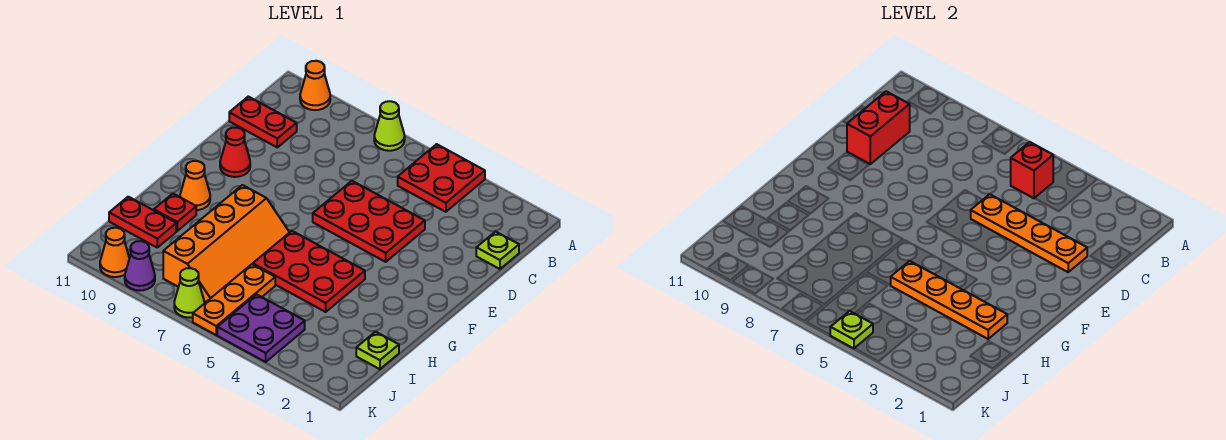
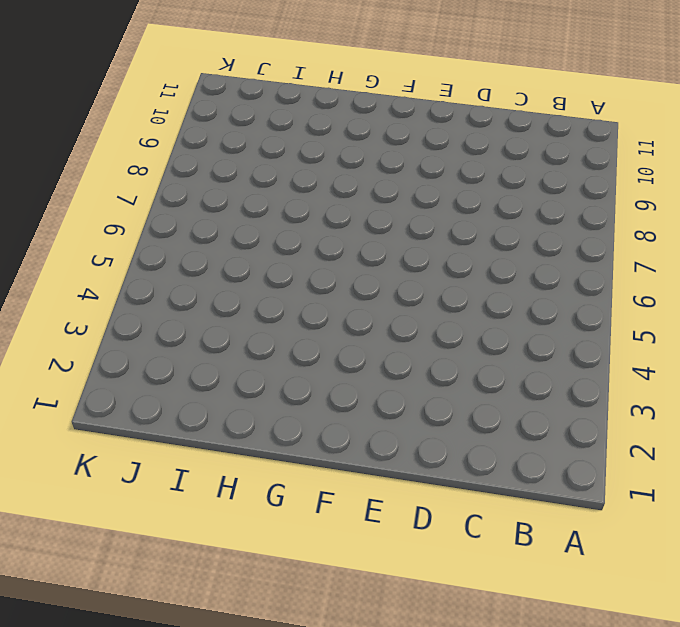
none -> red 2x2 plate [398,144,485,212]
none -> lime 1x1 cone [374,101,405,151]
none -> orange 1x1 cone [300,61,330,110]

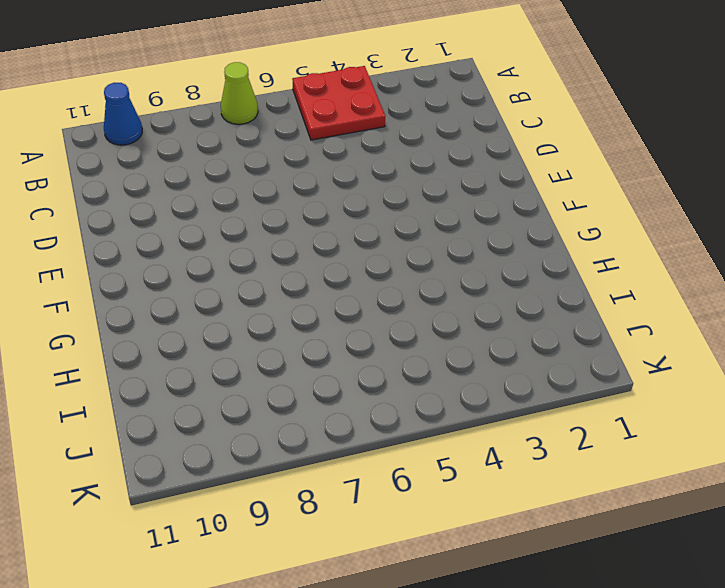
blue 1x1 cone [104,83,142,145] -> orange 1x1 cone [300,61,330,110]
none -> lime 1x1 plate [476,232,519,269]
none -> red 1x2 plate [229,97,297,147]
none -> red 2x3 plate [313,181,425,262]

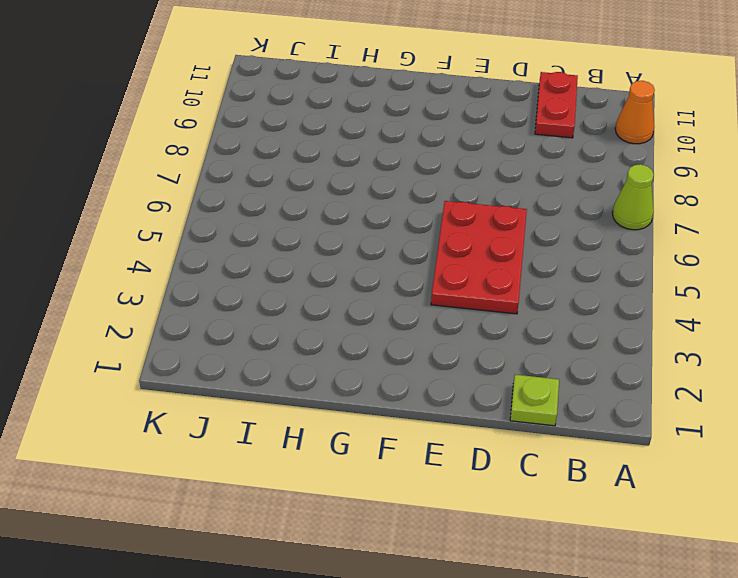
none -> red 2x2 plate [398,144,485,212]
none -> red 1x1 cone [220,128,250,177]
none -> red 2x3 plate [253,231,365,312]

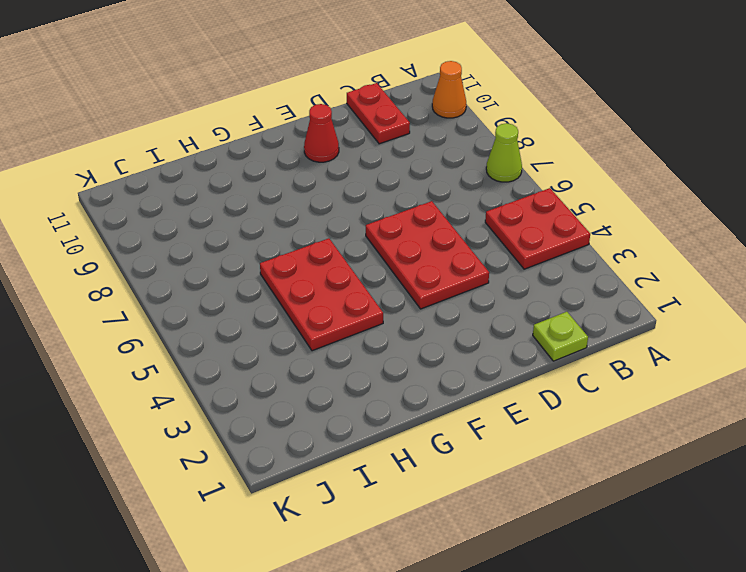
none -> orange 2x4 slope [163,185,290,302]
none -> orange 1x1 cone [180,161,210,210]
none -> red 1x1 plate [154,194,196,231]

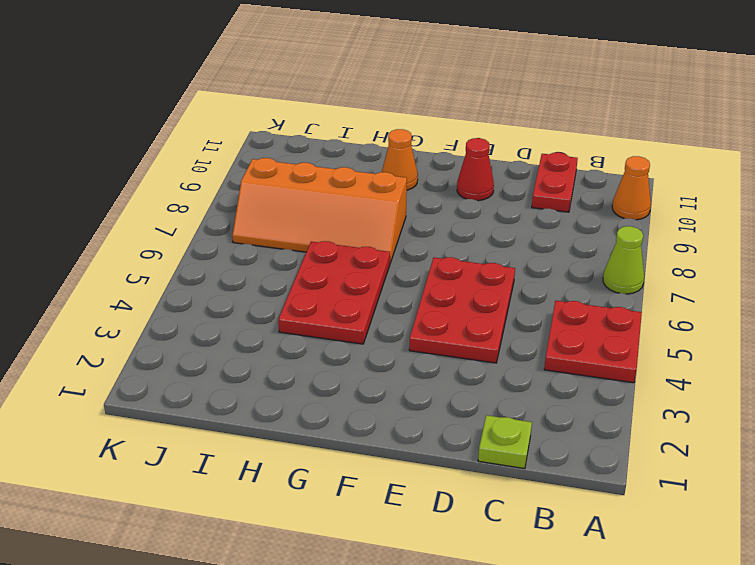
none -> red 1x1 plate [154,194,196,231]
none -> lime 1x1 plate [356,332,399,369]
none -> orange 1x3 plate [193,264,275,335]

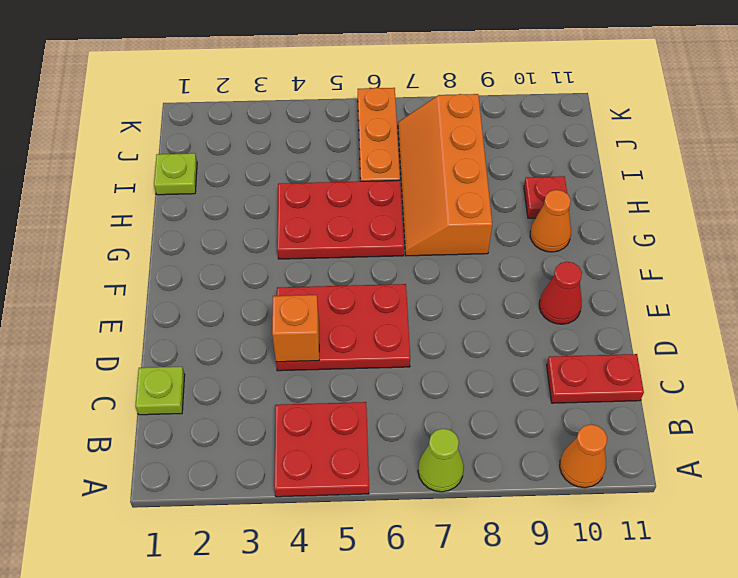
orange 1x1 brick [272,295,319,362] -> orange 1x4 plate [971,194,1087,272]
none -> red 1x2 plate [109,197,176,247]
none -> purple 2x2 plate [217,294,305,362]
none -> lime 1x1 cone [174,268,204,318]

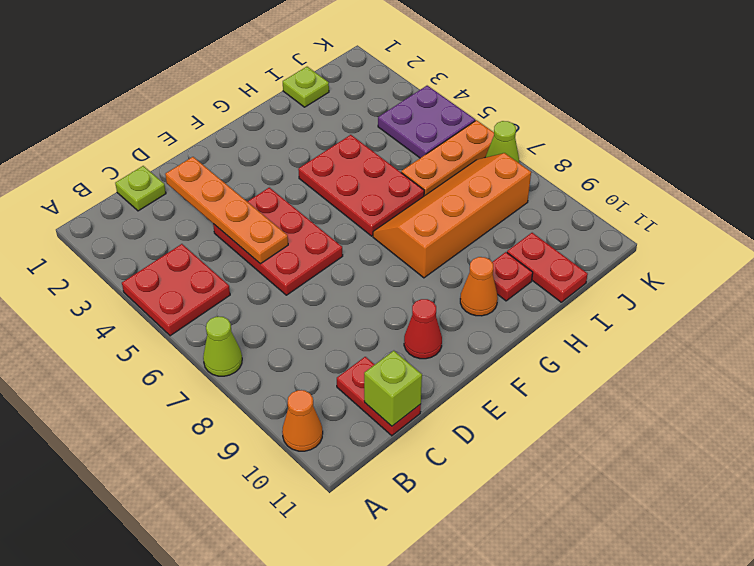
lime 1x1 brick [364,351,422,426] -> none
none -> purple 1x1 cone [125,241,155,291]
none -> orange 1x1 cone [100,228,129,277]
none -> red 1x1 brick [1011,142,1053,198]

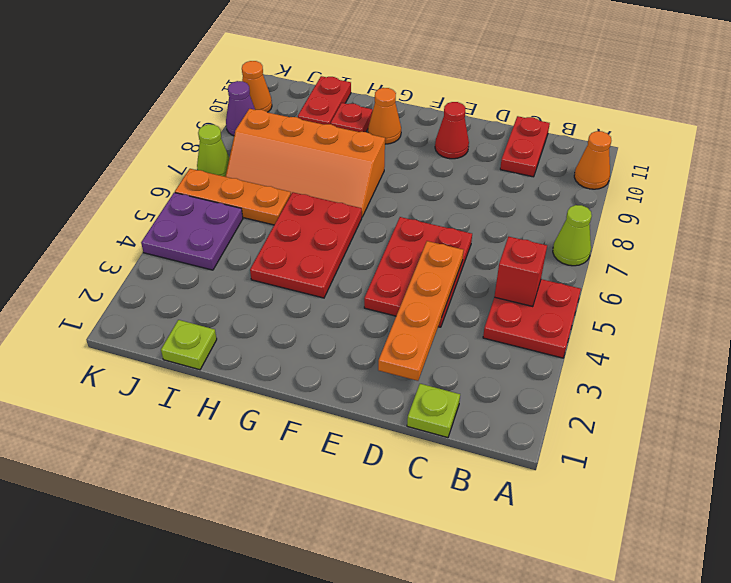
none -> red 1x2 brick [847,91,910,164]
none -> orange 1x4 plate [891,261,1007,339]
none -> lime 1x1 plate [830,311,873,348]

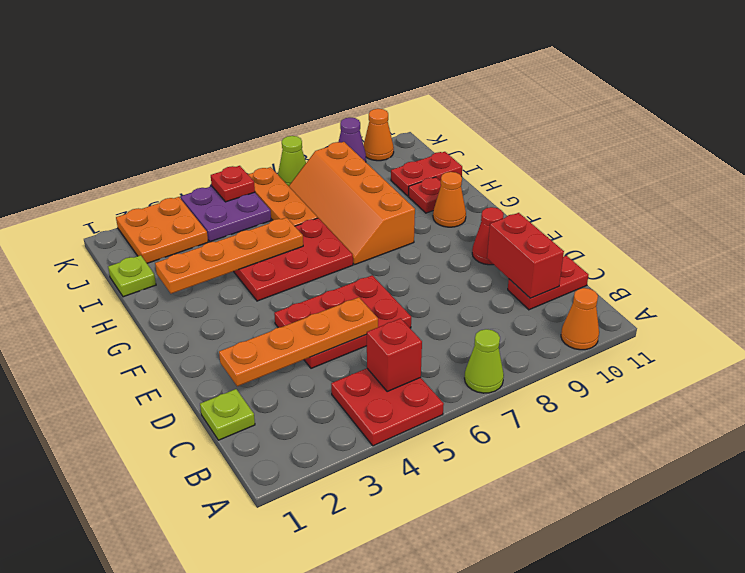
orange 2x2 plate [116,197,208,263] -> none
red 1x1 plate [211,166,255,202] -> lime 1x1 plate [830,311,873,348]

